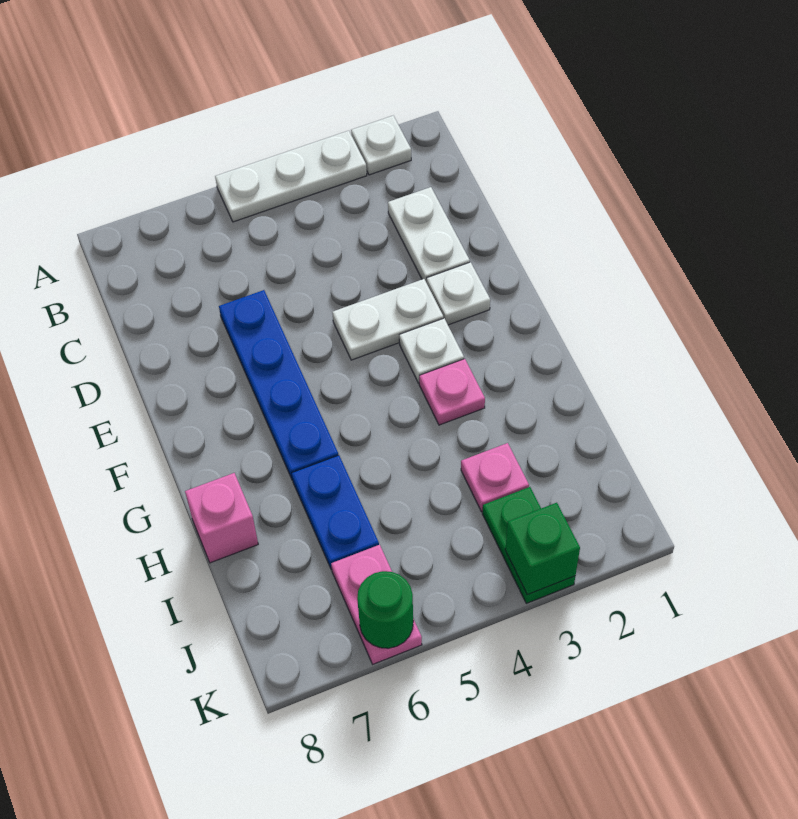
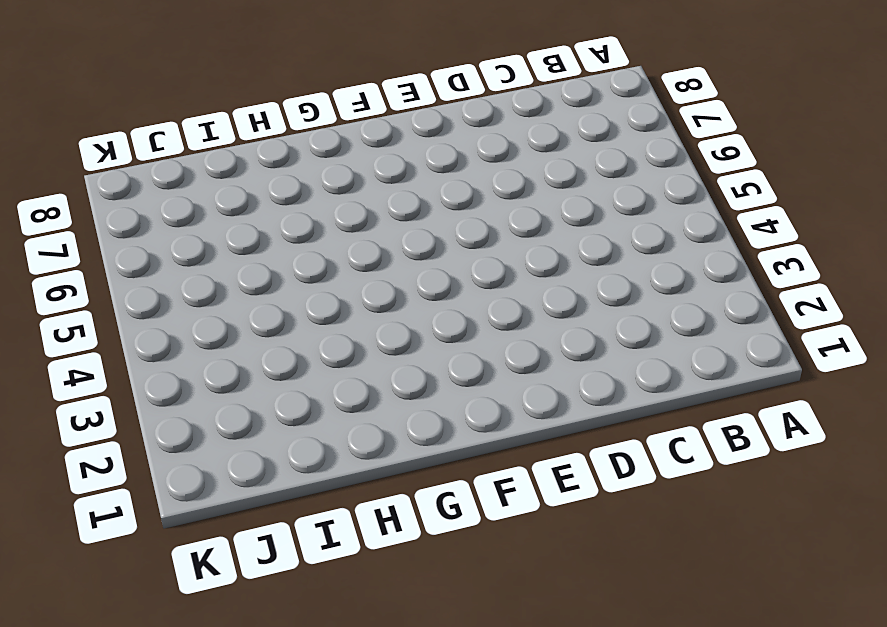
none -> white 1x1 plate [351,116,411,175]
none -> white 1x3 plate [215,131,367,222]
none -> white 1x2 plate [388,187,470,283]

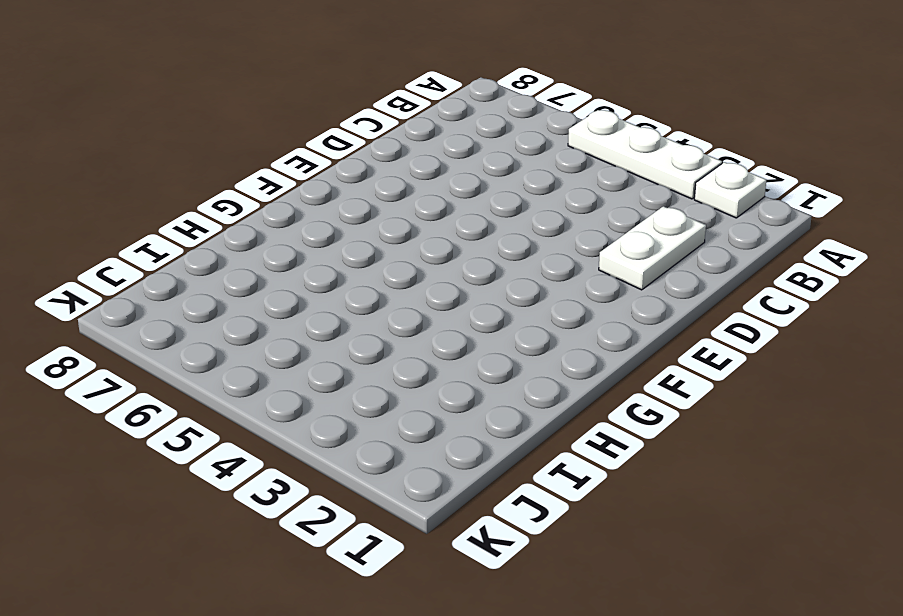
none -> blue 1x4 plate [219,290,338,480]
none -> white 1x1 plate [427,262,490,325]
none -> white 1x2 plate [332,279,443,360]

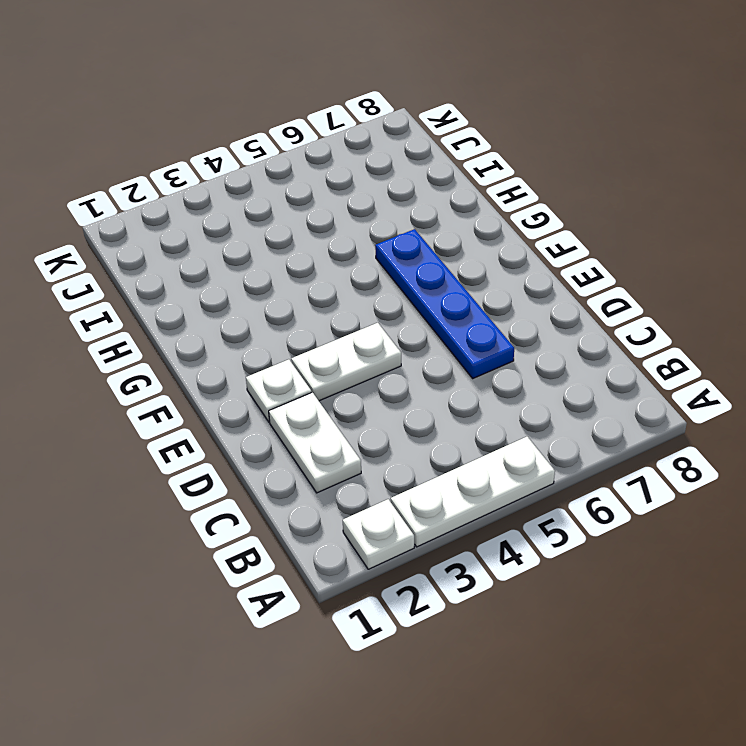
none -> white 1x1 plate [399,318,464,383]
none -> pink 1x1 plate [419,359,485,425]
none -> blue 1x2 plate [292,455,379,570]

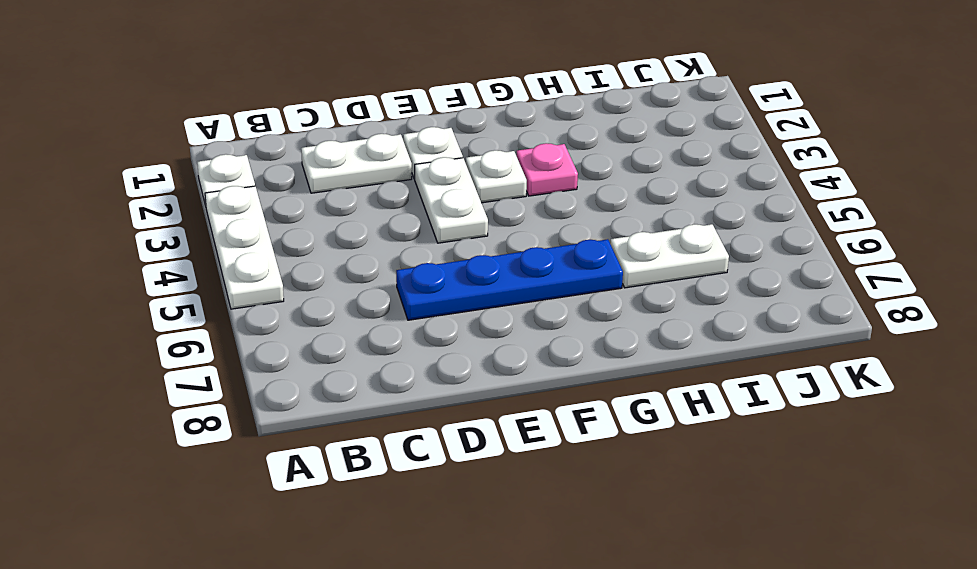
white 1x2 plate [610,224,729,288] -> blue 1x2 plate [292,455,379,570]
none -> pink 1x1 brick [185,473,258,563]
none -> pink 1x1 plate [461,443,529,512]
none -> green 1x2 plate [482,487,575,603]

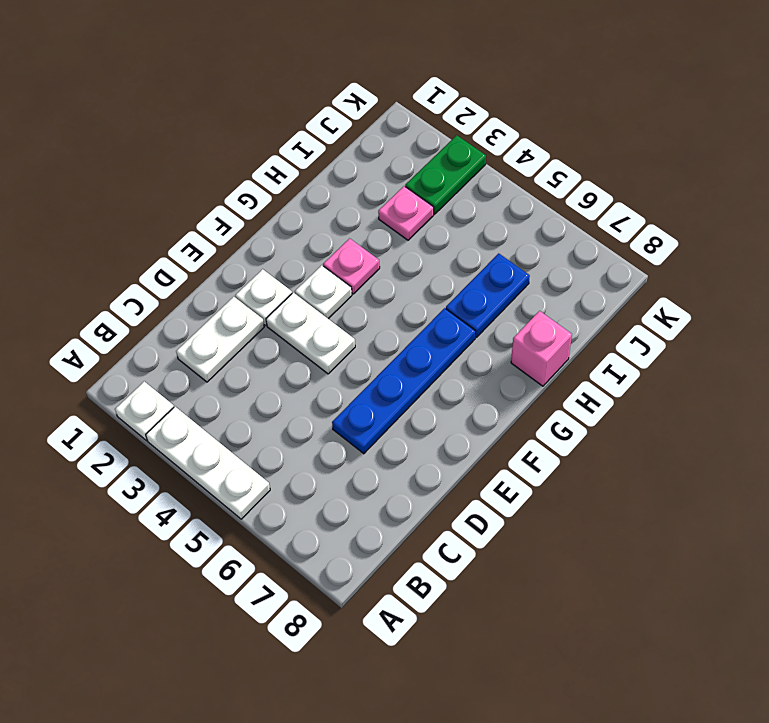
none -> pink 1x2 plate [331,545,422,664]
none -> green 1x1 brick [505,503,580,595]
none -> green 1x1 round brick [357,571,413,648]

